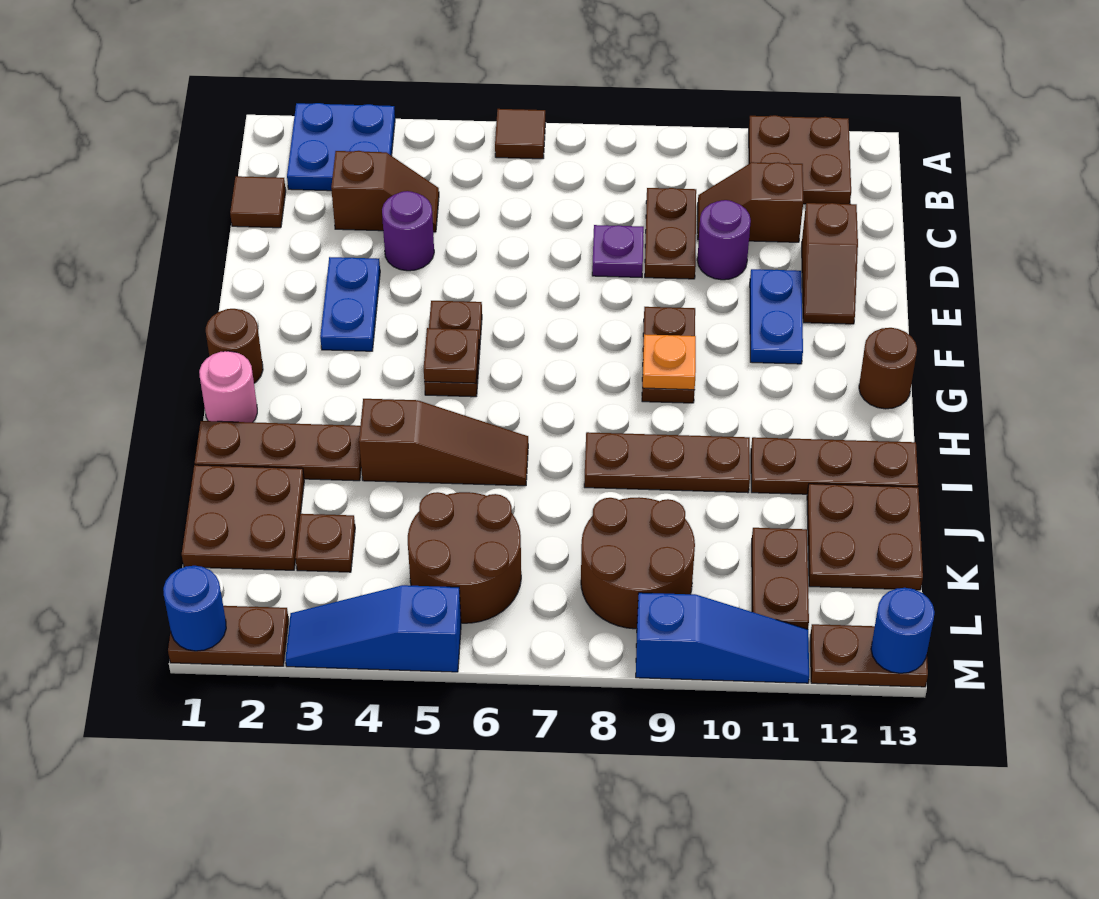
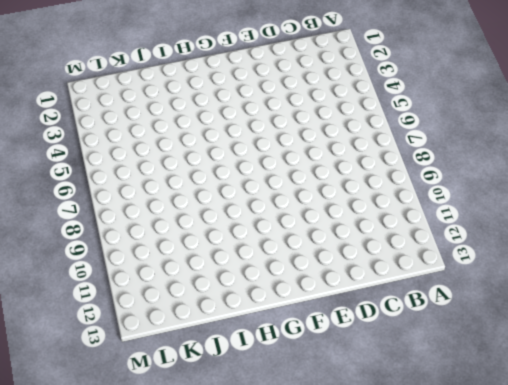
none -> blue 2x2 plate [287,103,395,191]
none -> brown 1x1 tile [495,109,545,159]
none -> brown 2x2 plate [749,115,851,204]
none -> brown 1x1 tile [230,176,286,228]

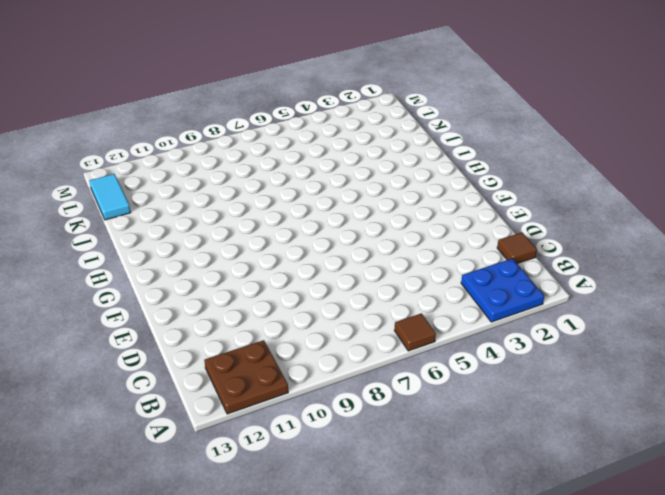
cyan 1x2 tile [90,174,131,220] -> brown 2x2 plate [807,484,923,590]
none -> brown 1x2 slope [331,151,439,232]
none -> brown 1x2 plate [645,188,696,279]
none -> brown 1x2 slope [698,162,803,242]
none -> purple 1x1 round brick [382,191,434,271]

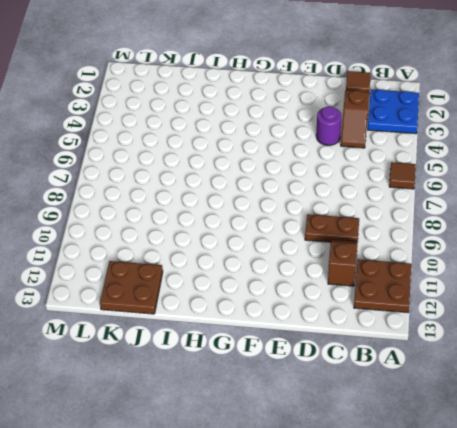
none -> purple 1x1 plate [592,225,644,277]
none -> purple 1x1 round brick [697,200,751,280]
none -> brown 1x2 slope [802,203,858,324]
none -> blue 1x2 plate [320,257,380,351]

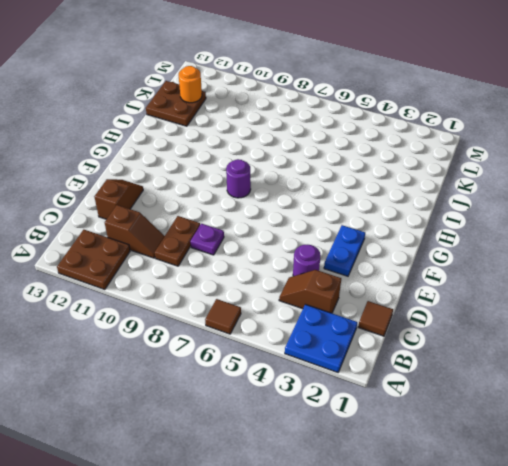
purple 1x1 round brick [226,159,251,198] -> purple 1x1 round brick moved to [697,200,751,280]
orange 1x1 round brick [179,66,202,103] -> none
none -> blue 1x2 plate [750,269,803,364]
none -> brown 1x2 plate [424,301,482,397]
none -> brown 1x2 plate [642,307,695,403]
none -> brown 1x1 round brick [206,309,263,383]

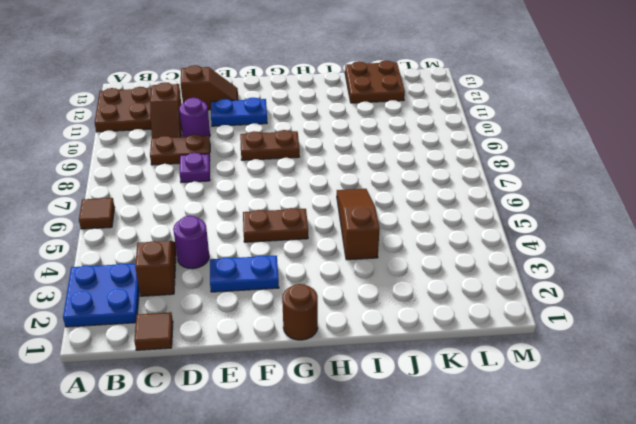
none -> brown 1x1 round brick [859,328,917,409]
none -> pink 1x1 round brick [199,351,257,422]
none -> brown 1x3 plate [195,421,361,481]
none -> brown 1x3 plate [584,432,750,493]

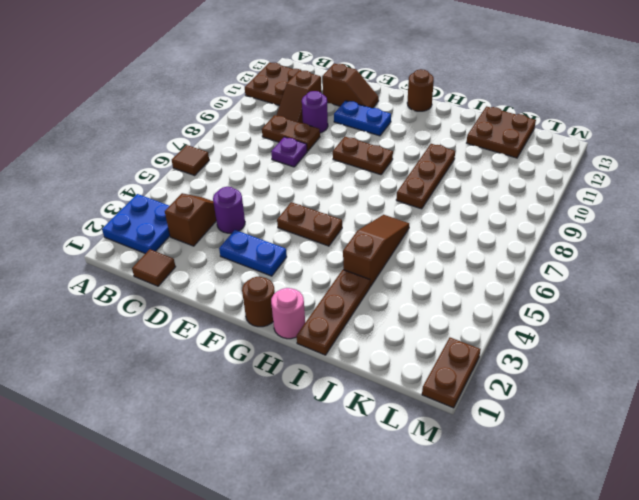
none -> brown 1x3 plate [751,437,918,494]
none -> brown 2x2 plate [182,465,304,570]
none -> brown 1x1 plate [295,514,355,572]
none -> brown 2x2 round brick [408,492,521,623]

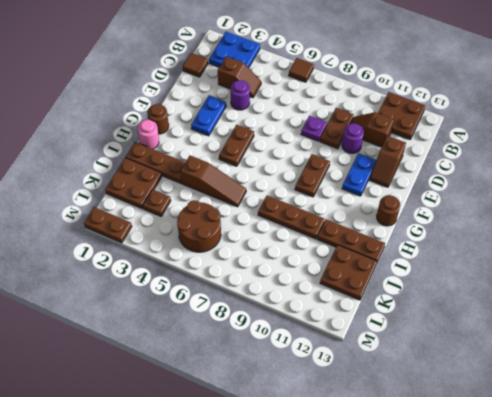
none -> brown 2x2 round brick [581,497,695,629]
none -> brown 1x2 plate [752,528,809,629]
none -> blue 1x3 slope [285,585,461,672]
none -> blue 1x3 slope [636,593,809,683]

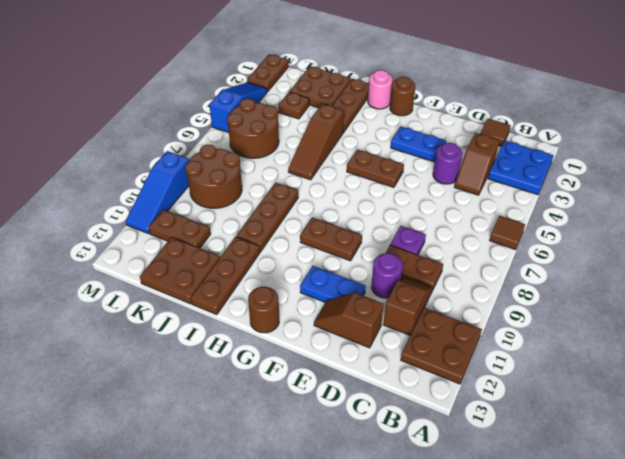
none -> brown 1x2 plate [810,624,928,687]
none -> brown 1x1 plate [424,328,479,383]
none -> orange 1x1 plate [643,334,696,390]
none -> blue 1x1 round brick [163,566,226,651]

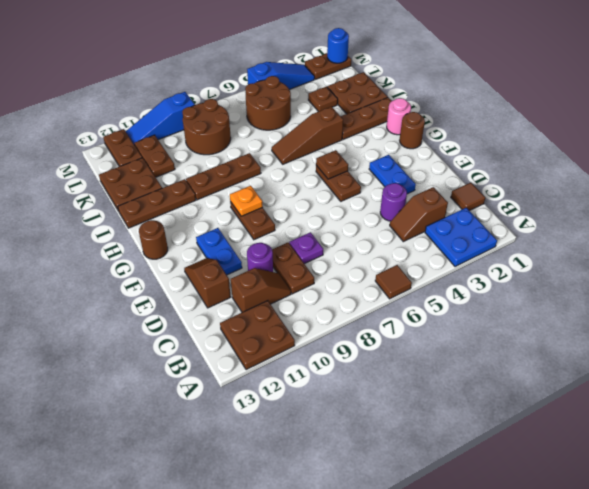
brown 1x2 plate [103,129,142,167] -> brown 1x2 plate turned to [810,624,928,687]
none -> blue 1x1 round brick [871,588,935,673]

